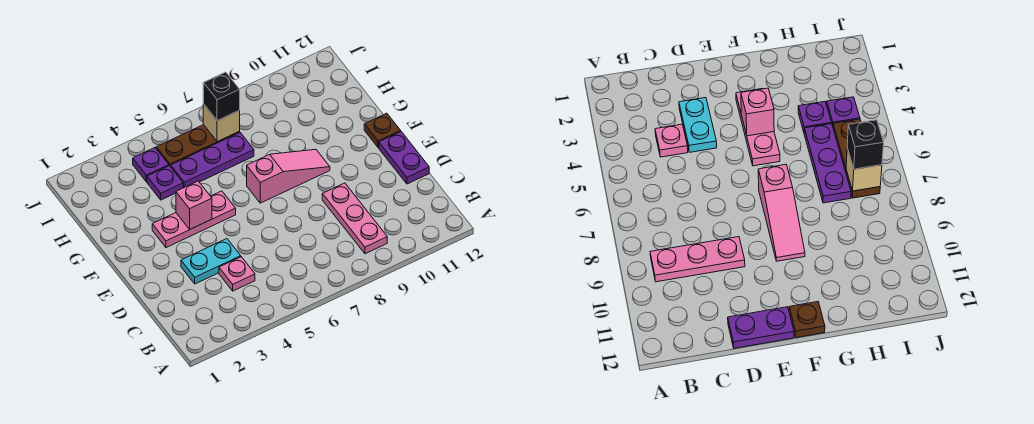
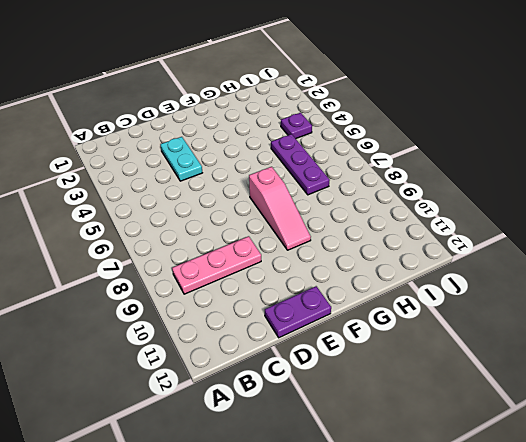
none -> pink 1x1 plate [219,257,255,291]
none -> pink 1x3 plate [152,191,236,248]
none -> brown 1x1 plate [364,113,401,148]

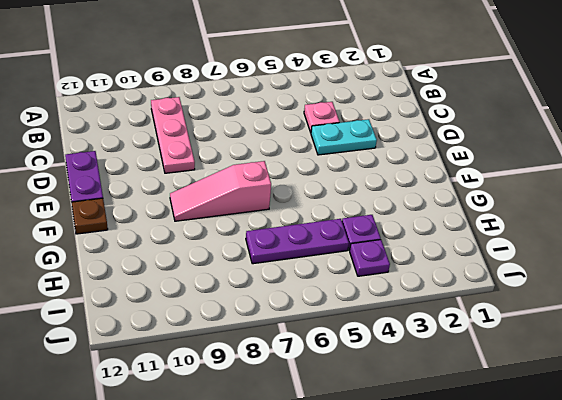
none -> pink 1x3 plate [152,191,236,248]
none -> brown 1x3 plate [156,125,240,167]
none -> pink 1x1 brick [176,181,212,229]

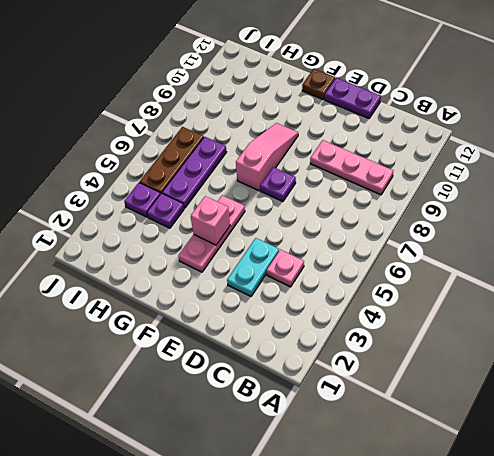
purple 1x1 plate [260,167,296,202] -> none
none -> tan 1x1 brick [203,104,240,142]
none -> black 1x1 brick [203,72,240,121]

